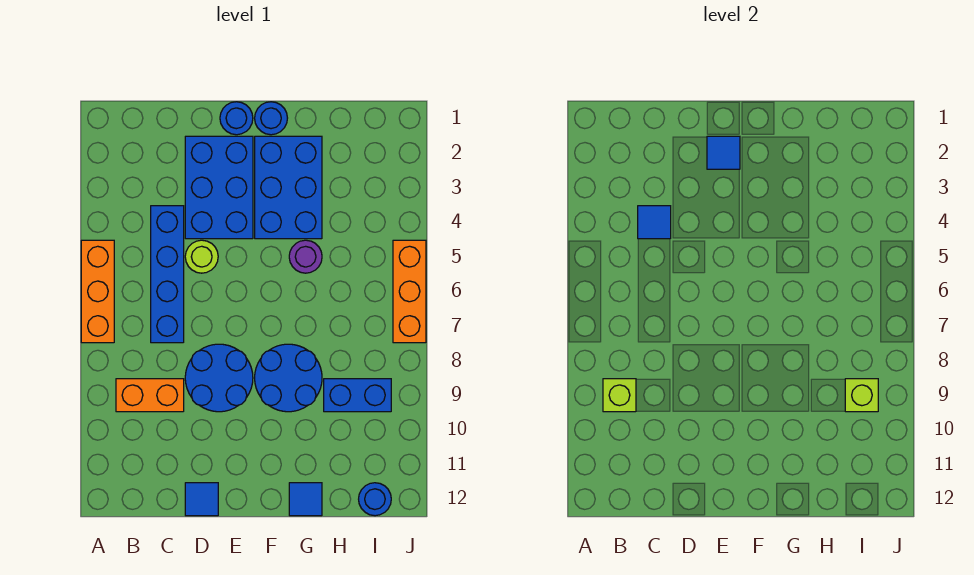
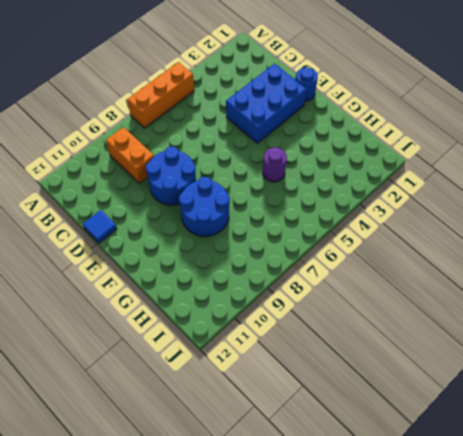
none -> blue 1x4 brick [151,206,184,343]
none -> lime 1x1 round brick [185,240,218,273]
none -> blue 1x1 round brick [255,102,287,135]

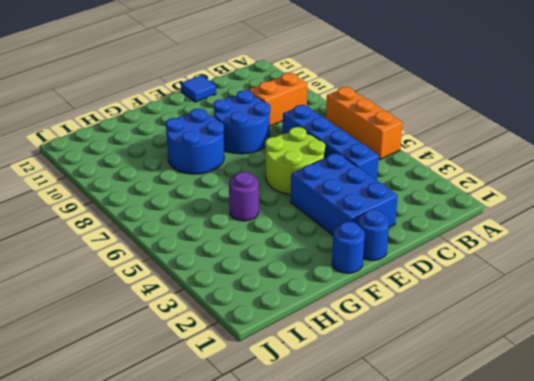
lime 2x2 round brick [265,127,325,195] -> lime 1x1 round brick [185,240,218,273]
none -> blue 2x3 brick [255,136,322,239]
none -> blue 1x1 tile [289,483,322,516]
none -> blue 1x2 brick [324,379,391,412]

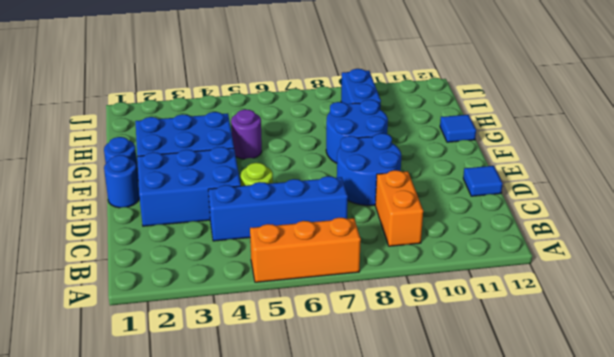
none -> blue 1x1 round brick [359,483,391,516]
none -> orange 1x3 brick [393,240,426,343]
none -> lime 1x1 brick [603,379,636,412]

